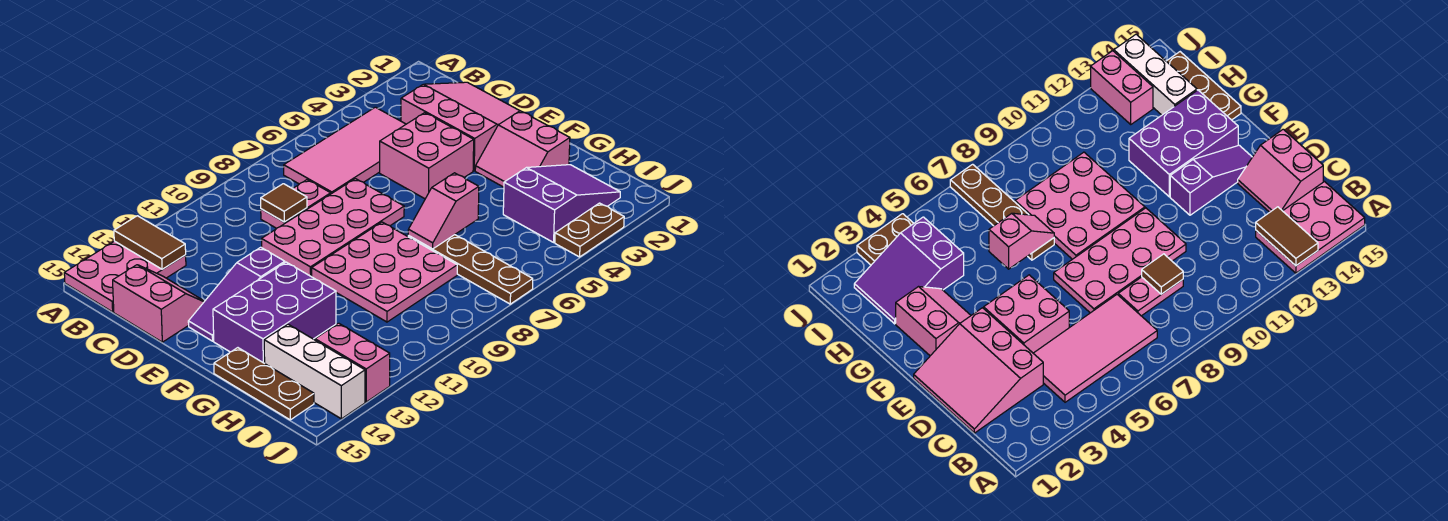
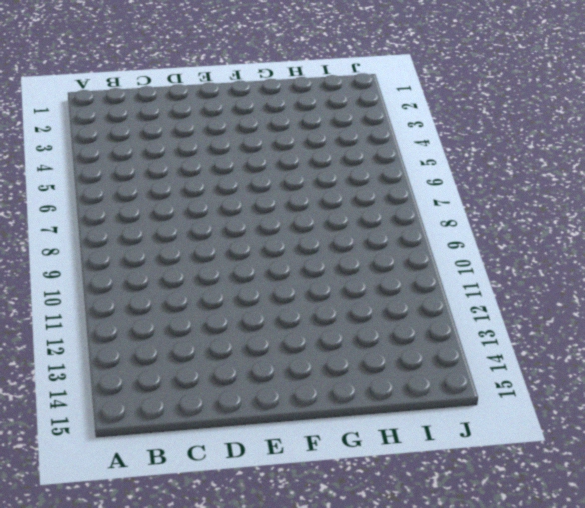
none -> pink 2x3 plate [64,241,186,312]
none -> pink 2x4 tile [284,107,406,194]
none -> pink 3x3 slope [401,82,520,171]

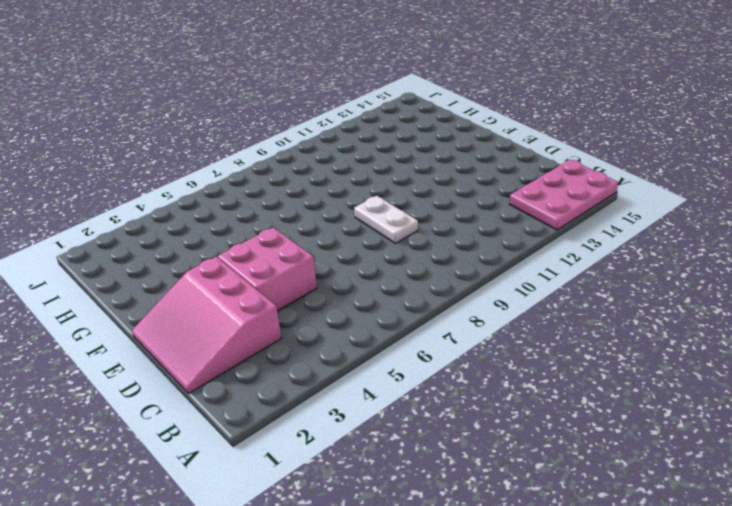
white 1x2 plate [354,196,418,243] -> pink 2x4 plate [262,179,404,277]
none -> pink 2x4 tile [284,107,406,194]
none -> pink 1x2 plate [261,180,331,228]
none -> pink 2x2 slope [113,265,205,342]

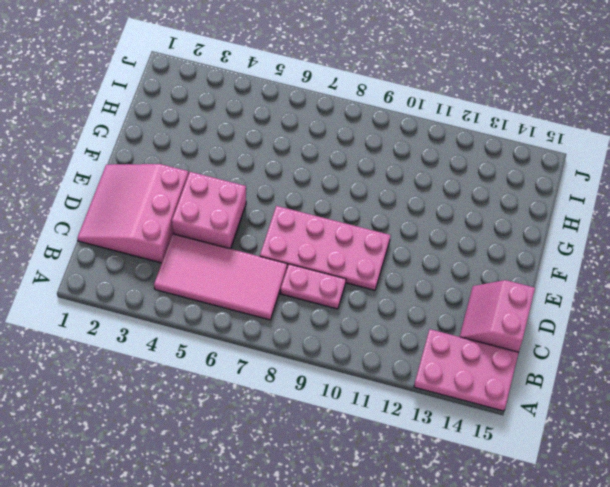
none -> purple 1x3 slope [188,247,285,341]
none -> pink 2x2 slope [475,111,570,187]
none -> pink 3x3 plate [312,222,457,322]

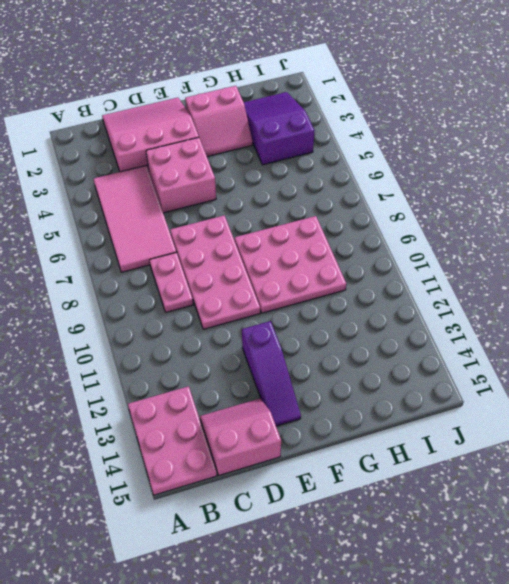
none -> purple 2x3 brick [213,262,336,363]
none -> brown 1x4 plate [408,235,533,304]
none -> brown 1x3 plate [214,348,314,420]

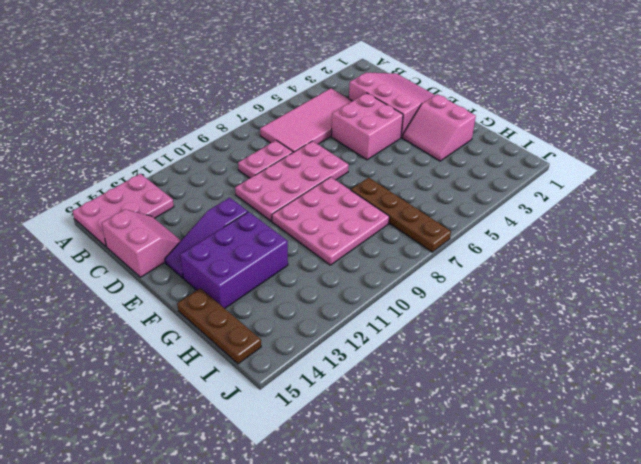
none -> purple 2x3 slope [503,165,620,242]
none -> white 1x3 brick [264,324,365,419]
none -> pink 1x2 brick [315,323,390,402]

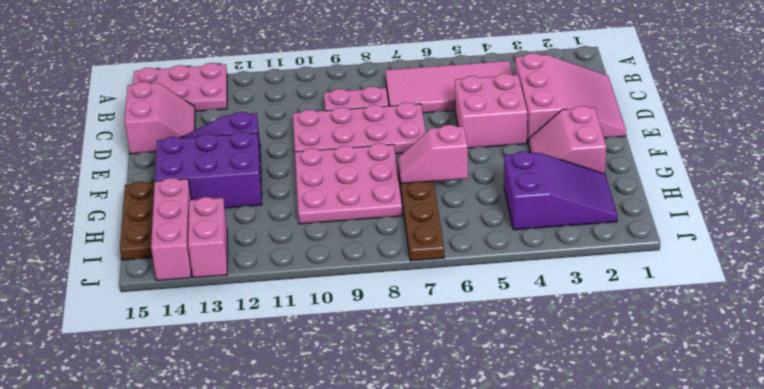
pink 1x3 brick [151,178,191,281] -> white 1x3 brick [264,324,365,419]
none -> brown 1x2 plate [555,203,624,257]
none -> brown 1x2 tile [114,216,186,269]
none -> brown 1x1 tile [261,184,307,222]

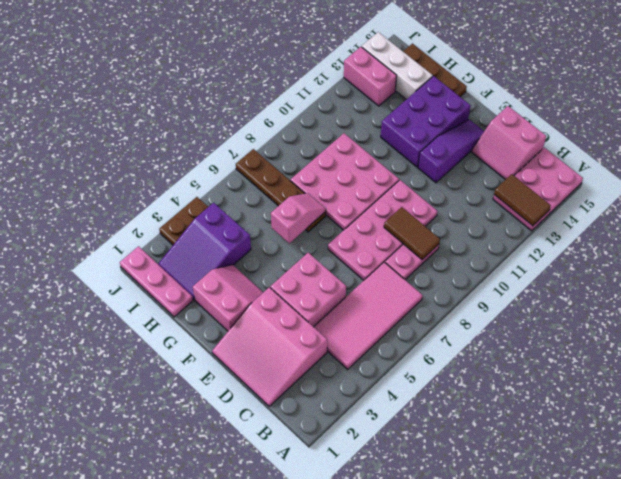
brown 1x2 tile [384,207,440,259] -> brown 1x1 tile [261,184,307,222]
pink 1x3 plate [120,246,193,317] -> none

